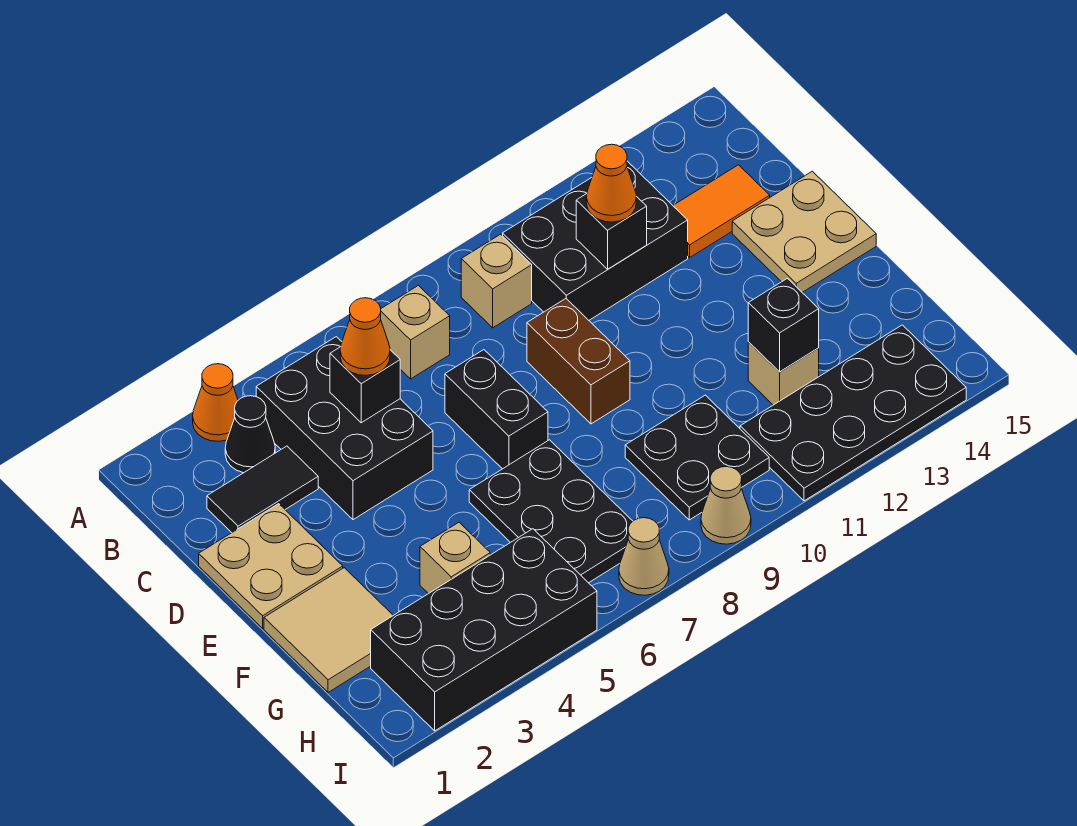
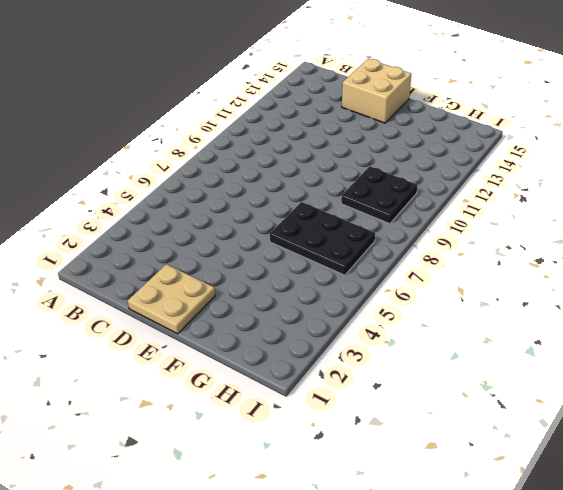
tan 2x2 brick [342,59,411,123] -> tan 2x2 plate [732,171,876,292]
none -> orange 1x1 cone [193,364,238,441]
none -> black 1x1 cone [225,396,275,473]
none -> black 2x3 brick [256,337,433,520]

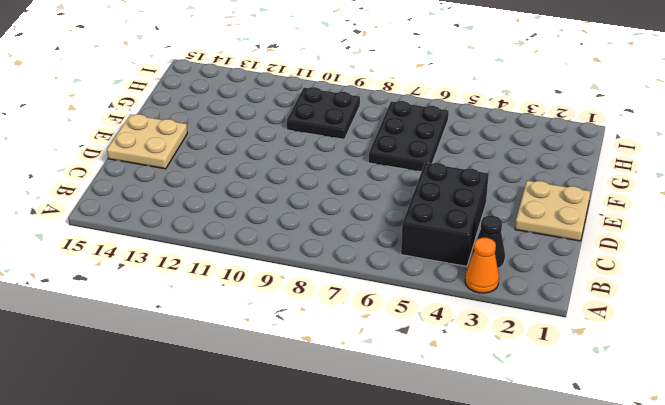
none -> tan 1x1 brick [381,286,450,379]
none -> tan 1x1 brick [461,234,532,328]
none -> black 2x3 brick [503,161,688,320]

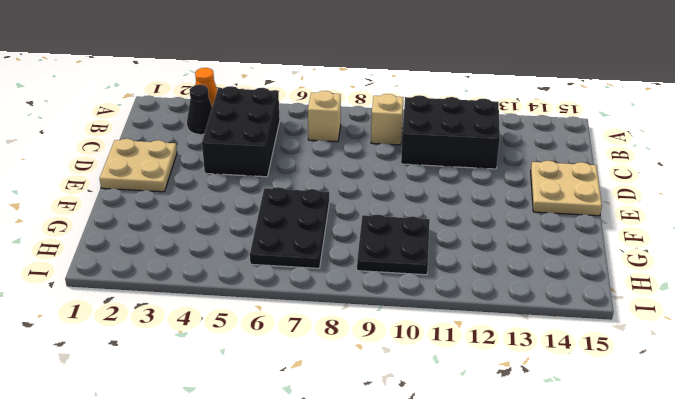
none -> black 1x2 tile [207,446,318,533]
none -> orange 1x2 tile [673,165,770,257]
none -> black 1x2 brick [445,350,548,469]

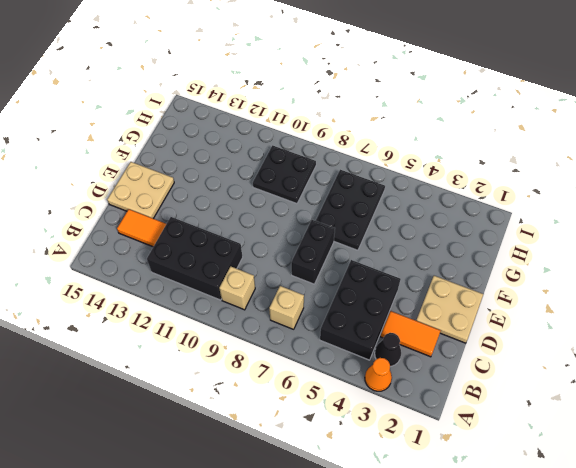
orange 1x2 tile [381,311,441,357] -> black 1x2 tile [207,446,318,533]
none -> brown 1x2 brick [527,299,630,424]
none -> tan 2x2 tile [264,568,393,692]
none -> tan 1x1 brick [420,522,490,594]

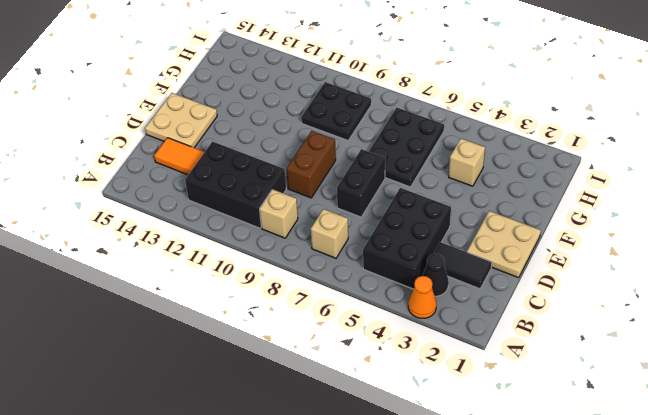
none -> tan 2x2 tile [264,568,393,692]
none -> tan 1x1 brick [748,342,819,405]
none -> black 2x4 brick [371,529,597,731]

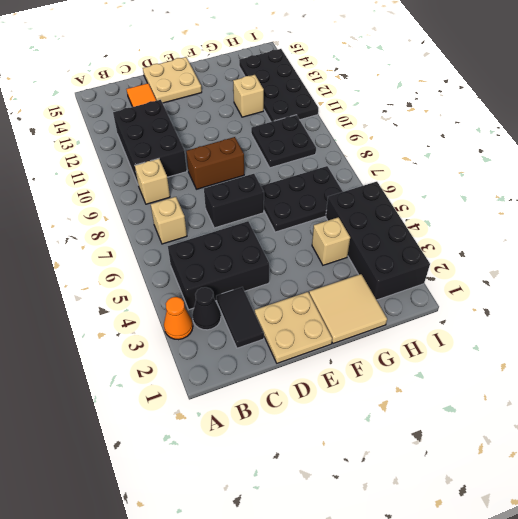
none -> tan 1x1 cone [619,518,669,595]
none -> tan 1x1 cone [701,467,751,544]
none -> black 1x1 brick [330,347,400,423]

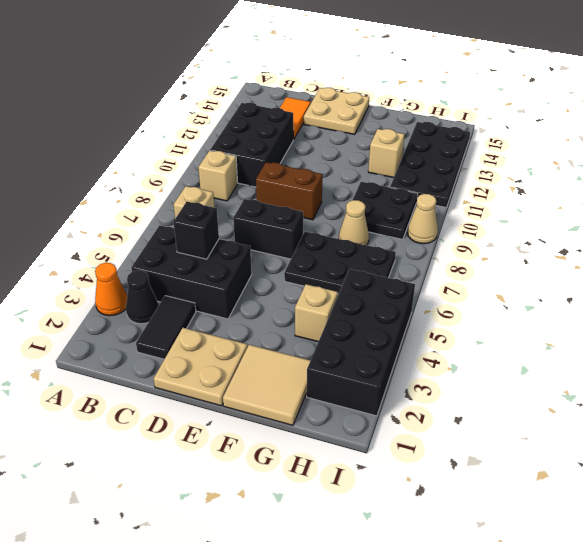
tan 1x1 cone [339,200,369,245] -> tan 1x1 cone moved to [619,518,669,595]
none -> black 1x1 brick [576,194,647,269]
none -> black 1x1 brick [748,278,819,372]
none -> orange 1x1 cone [340,298,390,376]

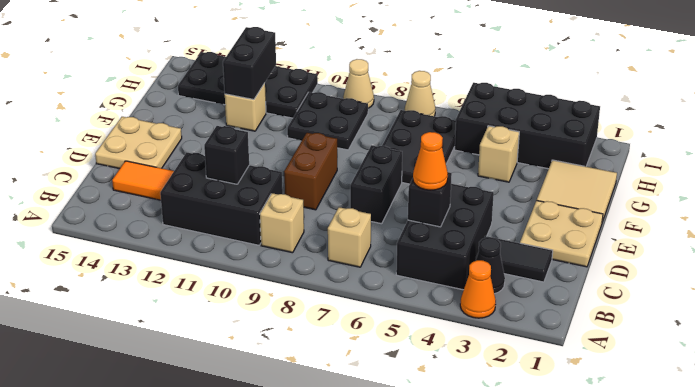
black 1x2 brick [223,27,276,100] -> black 1x1 brick [748,278,819,372]
none -> orange 1x1 cone [586,144,636,222]

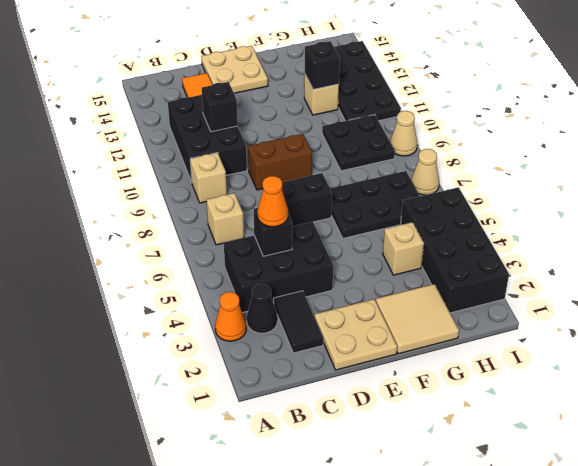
none -> orange 1x1 cone [586,144,636,222]

